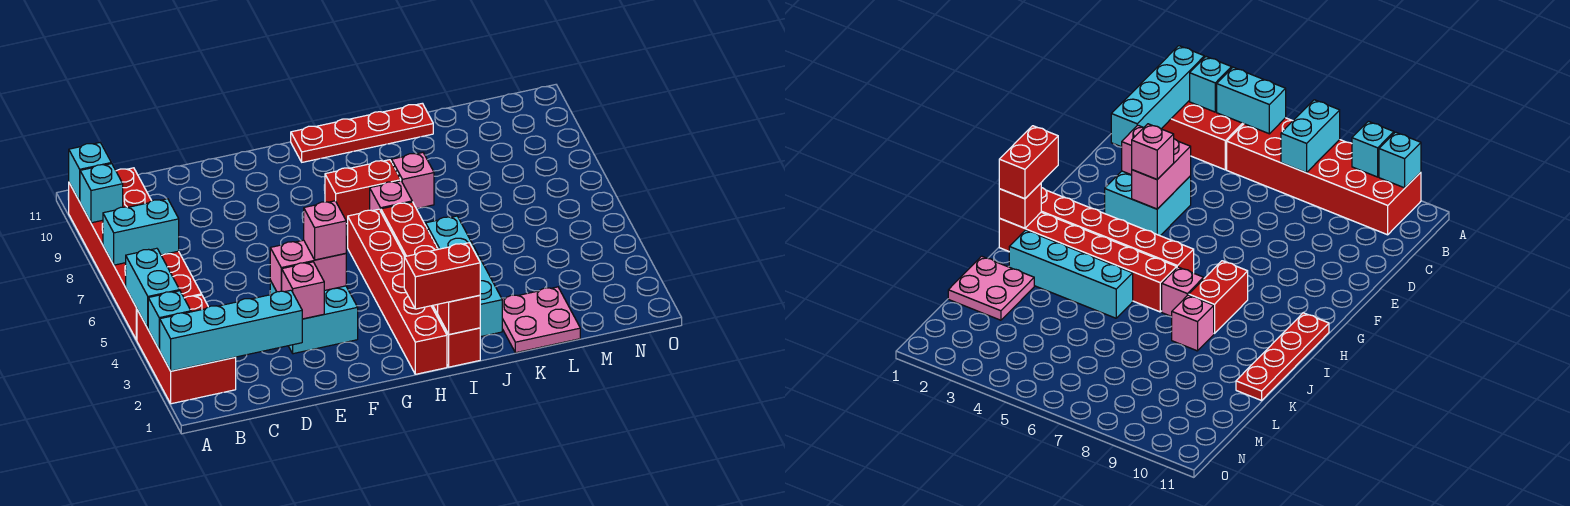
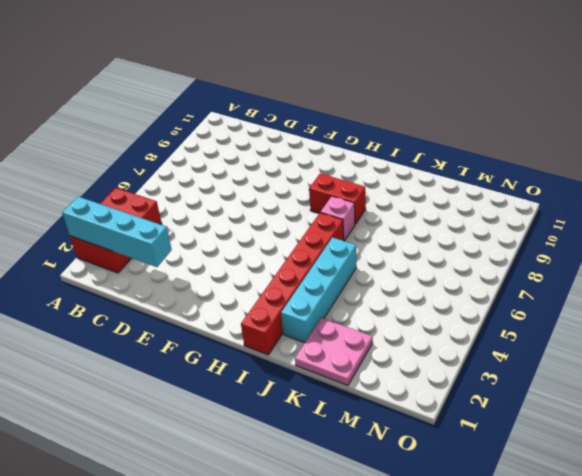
none -> red 2x6 brick [68,168,202,340]
none -> cyan 2x2 brick [270,281,358,354]
none -> red 1x6 brick [348,209,447,374]

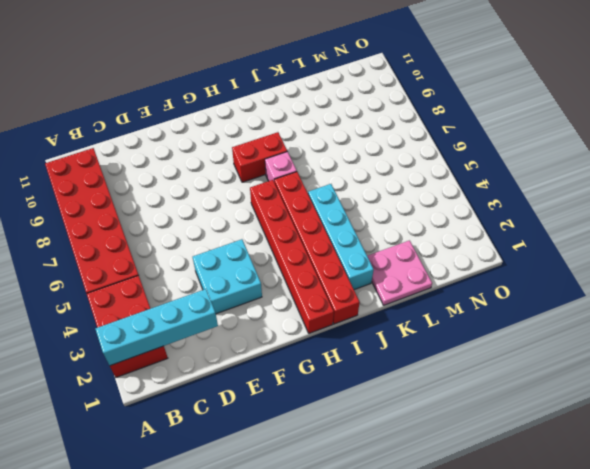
none -> red 1x4 plate [291,103,433,162]
none -> pink 1x1 brick [392,153,434,209]
none -> cyan 1x1 brick [148,291,191,350]

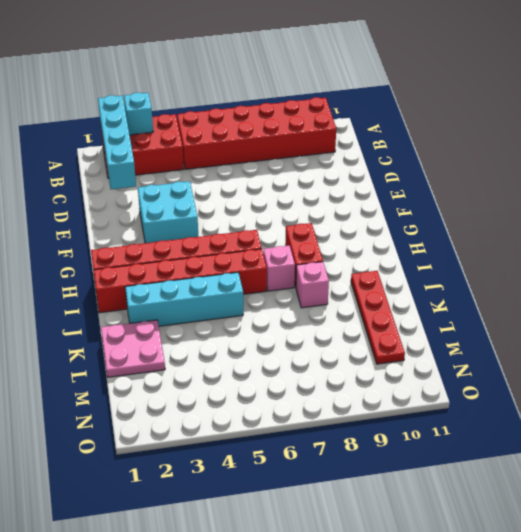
red 1x4 plate [351,271,405,364] -> red 1x4 plate moved to [291,103,433,162]
none -> cyan 1x2 brick [126,248,180,328]
none -> cyan 1x2 brick [103,199,179,265]
none -> cyan 1x1 brick [80,164,123,223]

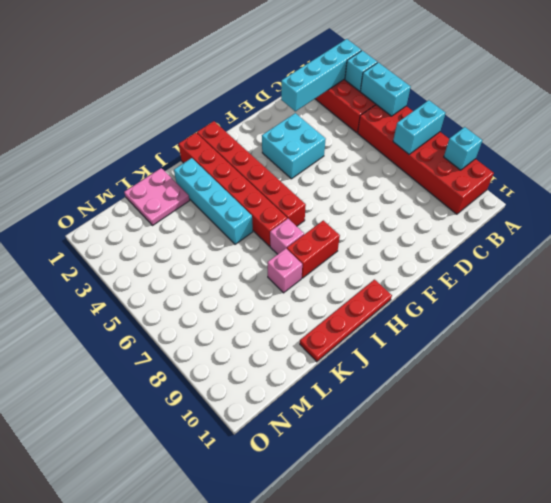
none -> cyan 1x1 brick [69,143,111,201]
none -> pink 1x1 brick [282,262,324,319]
none -> pink 1x2 brick [270,240,346,292]

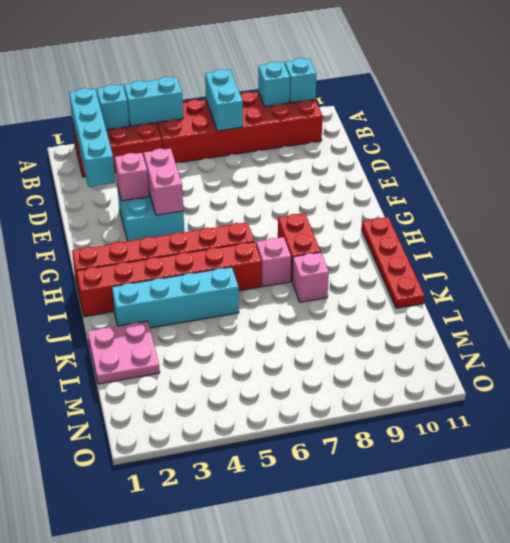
none -> red 1x1 brick [438,295,480,335]
none -> pink 1x1 brick [304,201,346,260]
none -> red 1x2 brick [404,243,480,309]

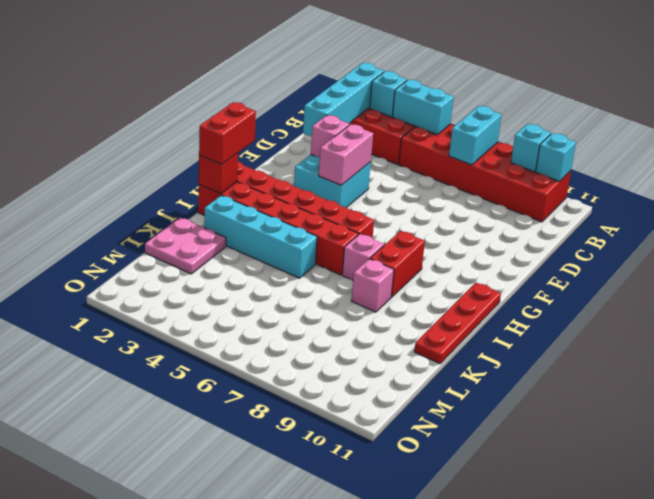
none -> pink 1x1 brick [304,201,346,260]

